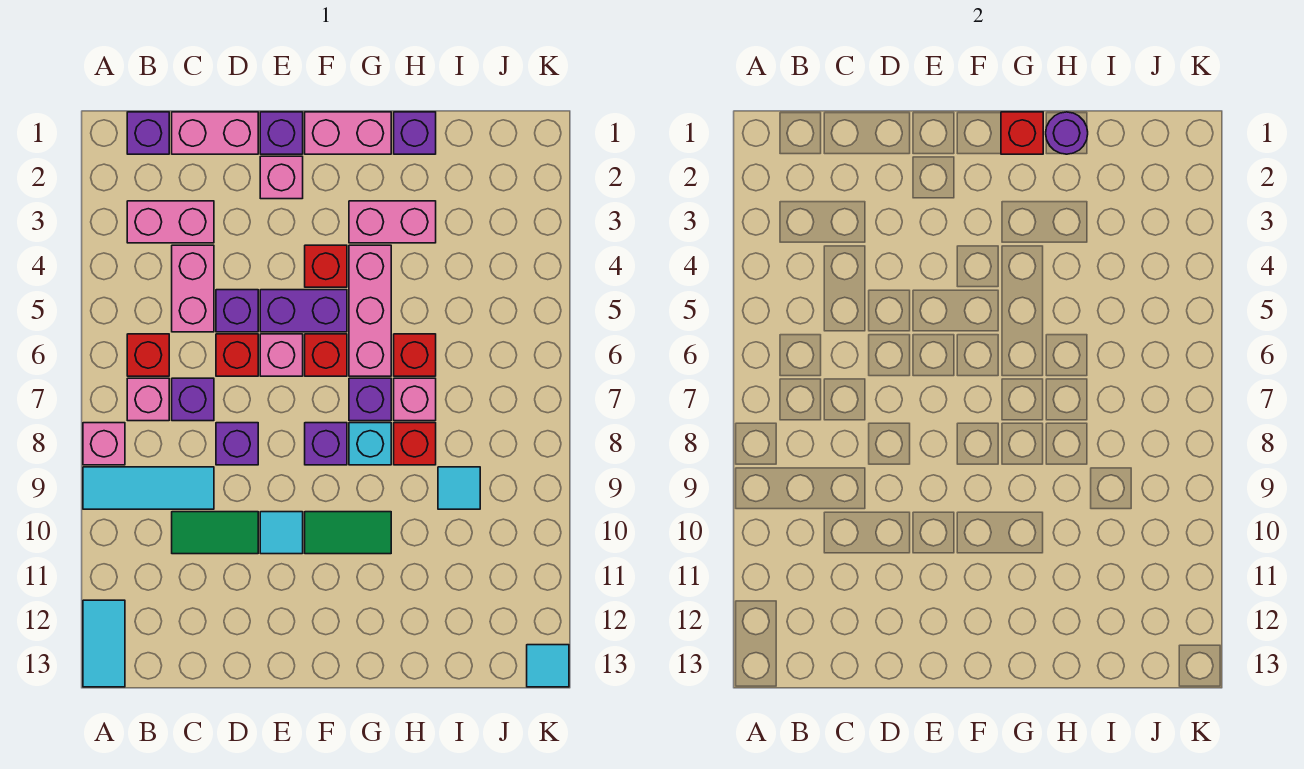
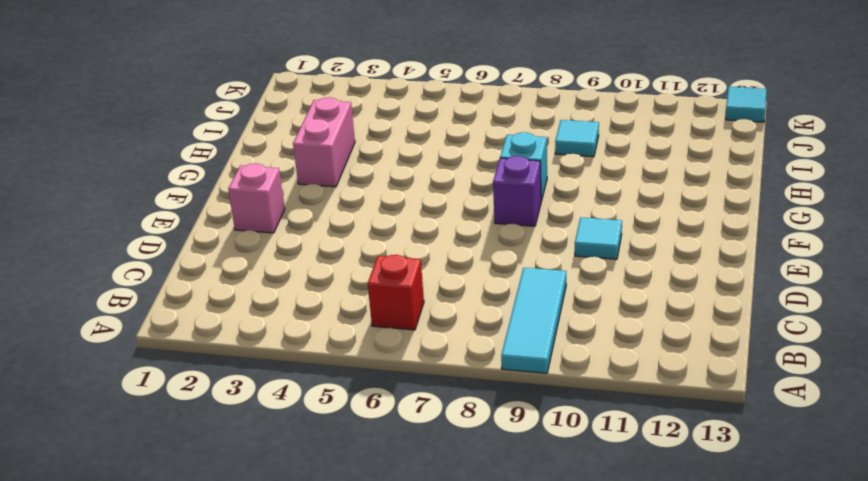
none -> pink 1x1 brick [83,423,125,465]
none -> cyan 1x2 tile [83,600,125,687]
none -> purple 1x1 brick [127,112,169,154]
none -> pink 1x2 brick [127,201,214,243]

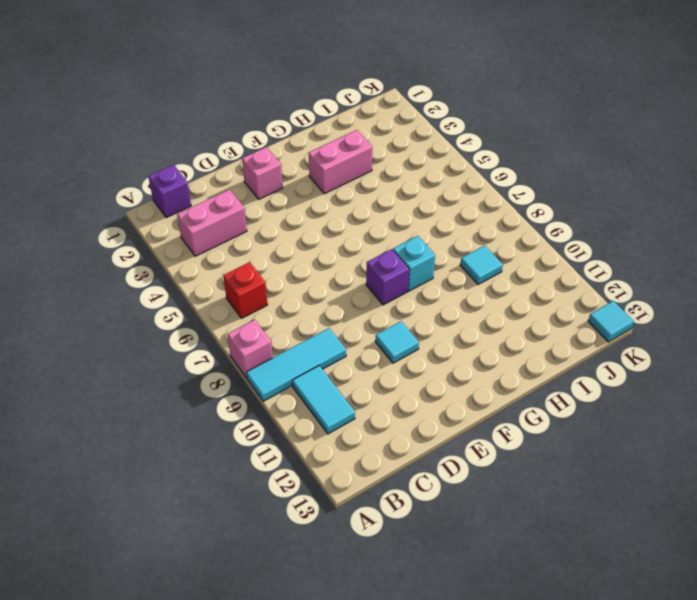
cyan 1x2 tile [292,366,355,434] -> cyan 1x2 tile moved to [83,600,125,687]
none -> pink 1x1 brick [127,378,169,421]
none -> pink 1x2 brick [172,112,258,154]
none -> pink 1x2 brick [172,245,214,332]
none -> purple 1x1 brick [172,378,214,421]

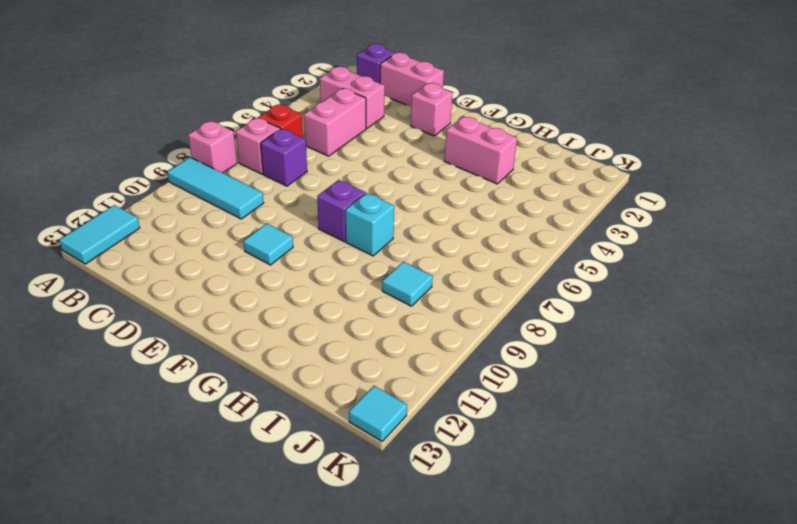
none -> green 1x2 tile [172,512,258,554]
none -> purple 1x1 brick [216,290,258,332]
none -> red 1x1 brick [216,334,258,376]
none -> purple 1x1 brick [216,423,258,465]

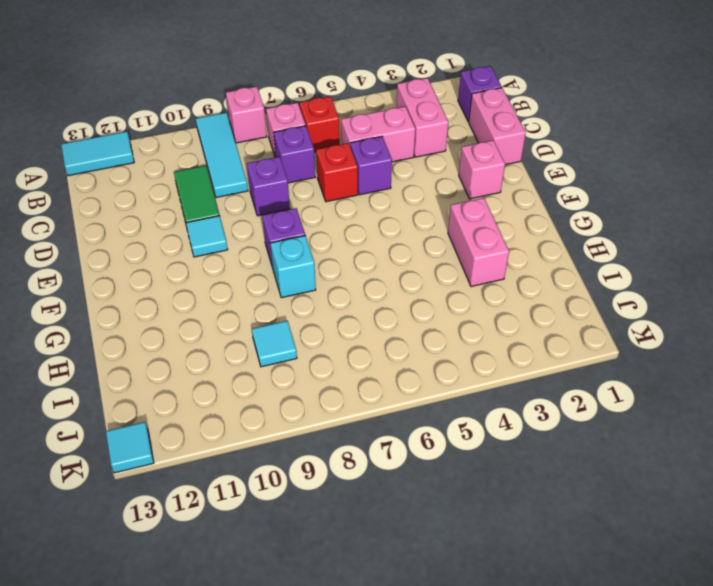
none -> purple 1x1 brick [260,112,303,154]
none -> purple 1x2 brick [260,290,347,332]
none -> pink 1x1 brick [260,334,303,376]
none -> pink 1x2 brick [305,112,391,154]

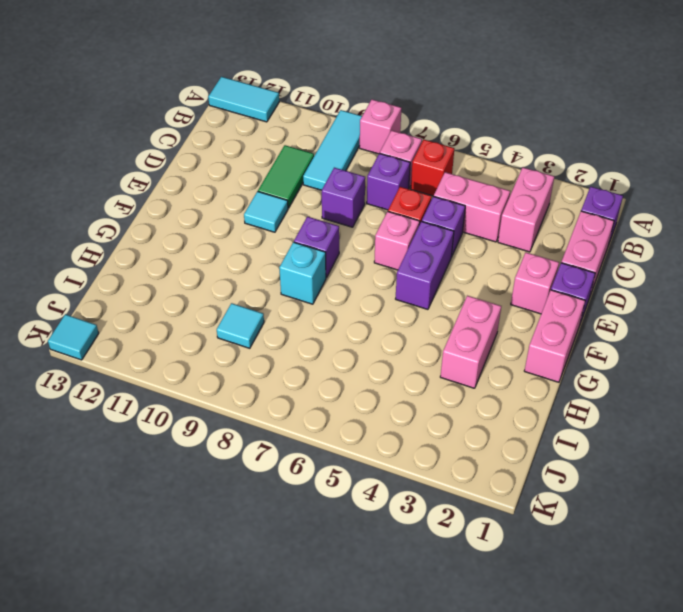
none -> red 1x1 brick [305,245,347,287]
none -> red 1x1 brick [305,334,347,376]
none -> green 1x2 tile [305,512,391,554]
none -> pink 1x3 brick [349,245,391,376]

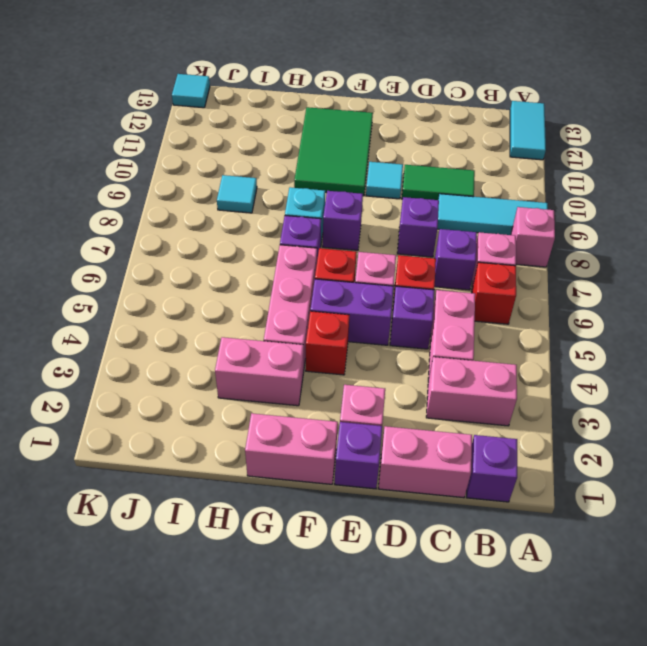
green 2x3 tile [294,107,373,196] -> green 1x2 tile [305,512,391,554]
none -> purple 1x1 brick [394,112,436,154]
none -> red 1x1 brick [394,334,436,376]
none -> pink 1x1 brick [394,378,436,421]
none -> red 1x1 brick [394,423,436,465]

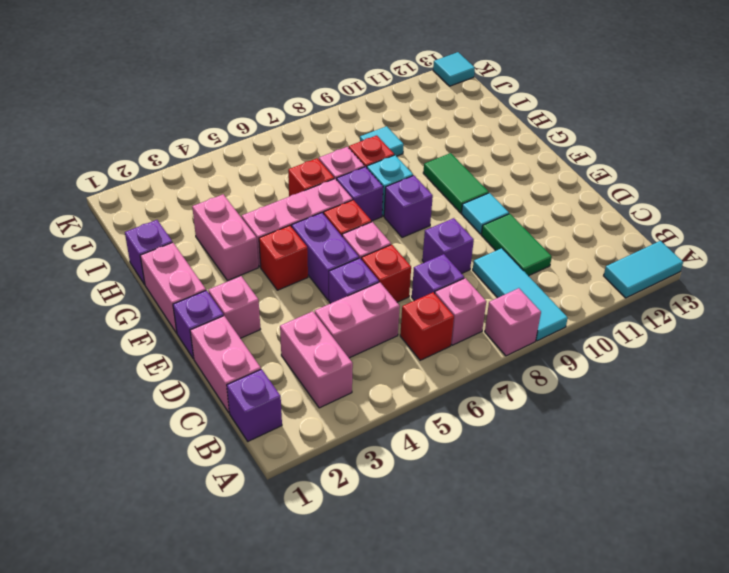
none -> red 1x1 brick [1001,112,1043,154]
none -> purple 1x1 round brick [1046,112,1088,154]

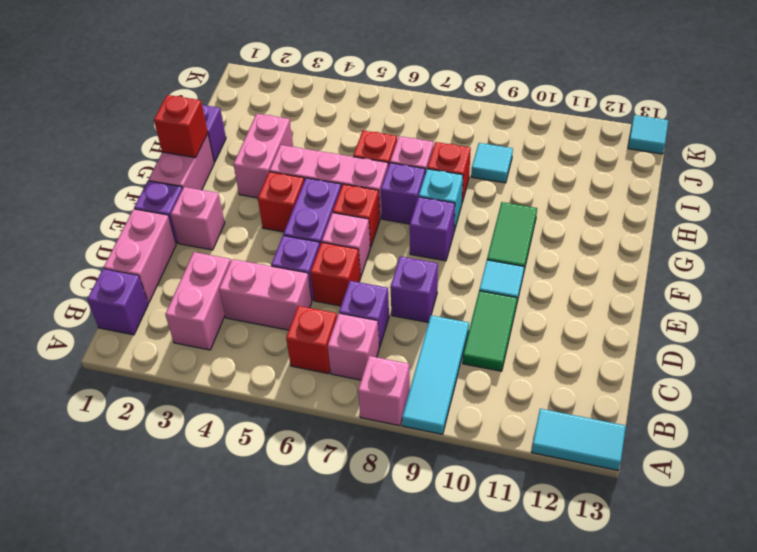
none -> purple 1x1 round brick [1046,112,1088,154]

